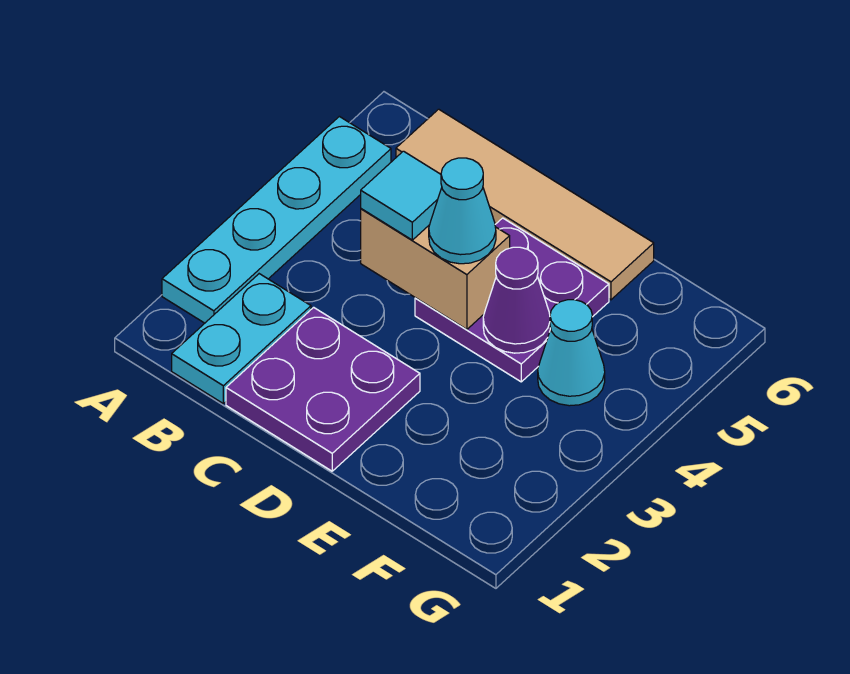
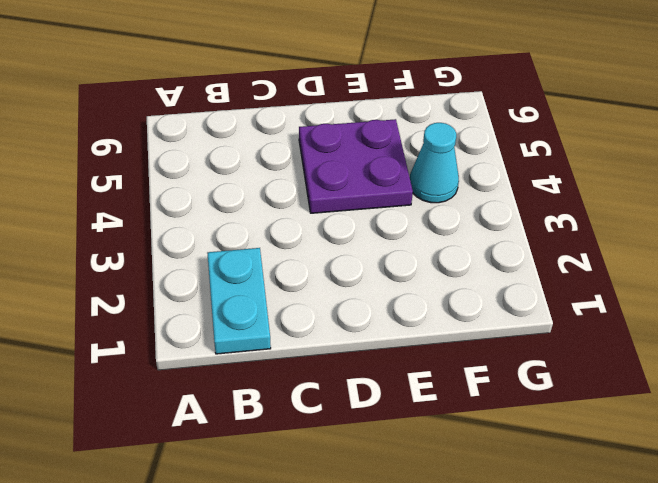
none -> cyan 1x4 plate [162,116,391,323]
none -> tan 1x4 tile [396,109,654,300]

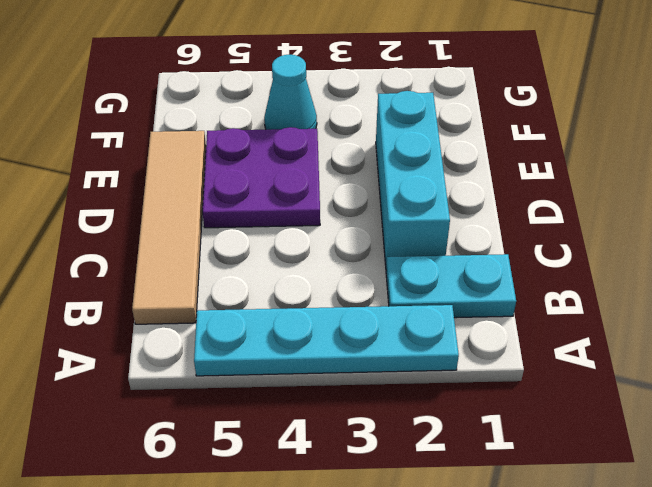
cyan 1x3 brick [376,91,450,265] -> purple 2x2 plate [226,307,420,471]
none -> tan 1x2 brick [361,209,510,330]
none -> purple 1x1 cone [483,247,550,353]

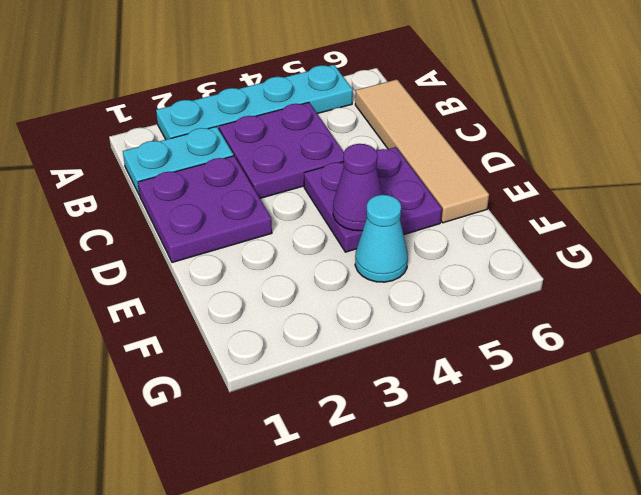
purple 2x2 plate [219,102,344,198] -> none
none -> tan 1x2 brick [361,209,510,330]
none -> cyan 1x1 tile [361,151,442,240]

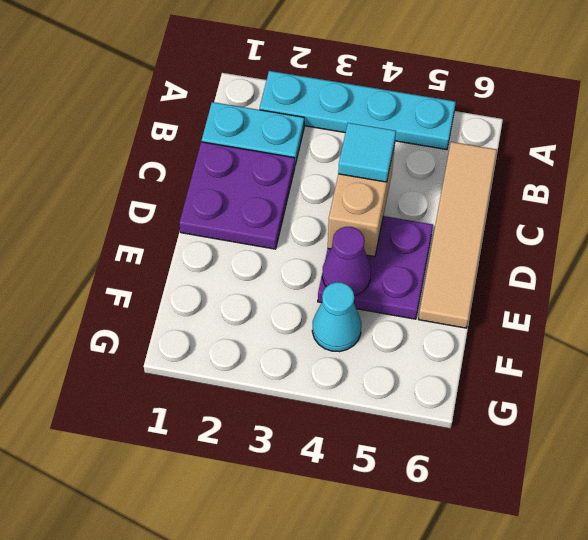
none -> cyan 1x1 cone [429,158,496,264]

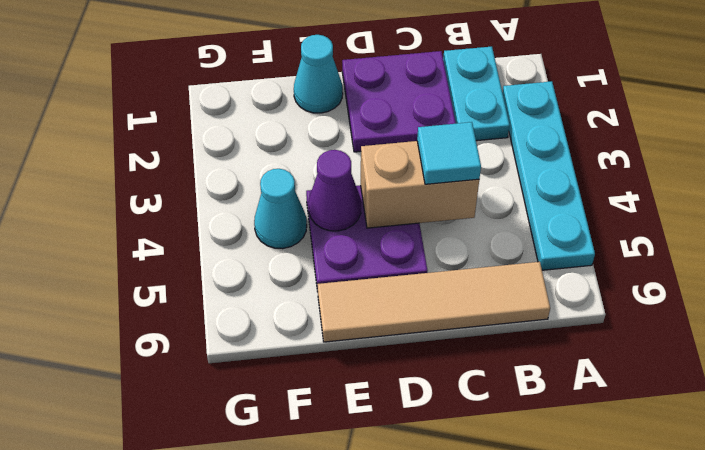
cyan 1x1 cone [294,35,343,113] -> cyan 1x1 cone moved to [429,158,496,264]

